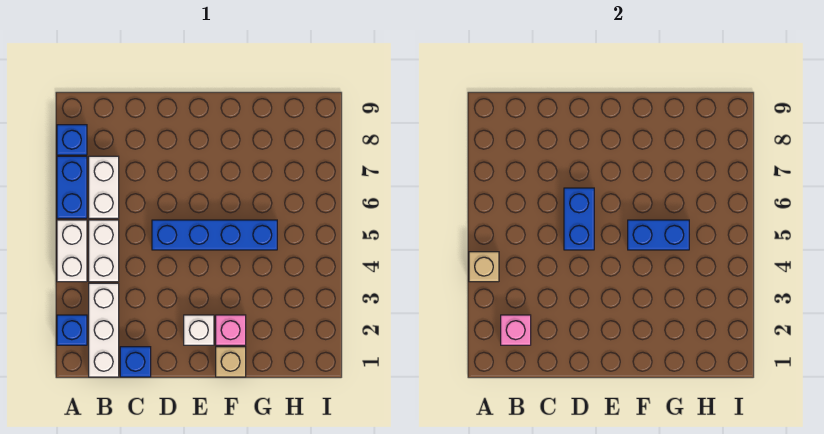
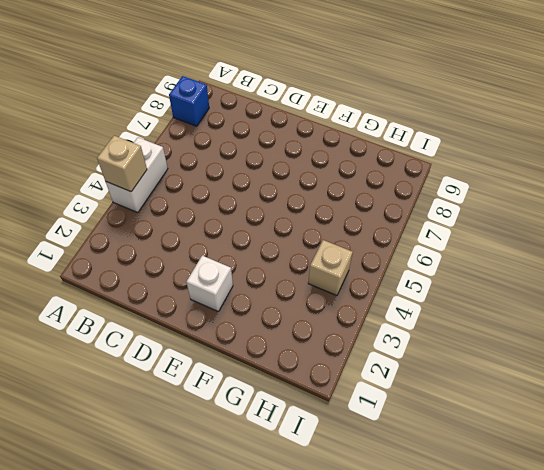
tan 1x1 brick [308,240,353,296] -> tan 1x1 brick moved to [216,347,246,377]
none -> blue 1x1 brick [57,315,87,345]
none -> blue 1x2 brick [57,156,87,218]
none -> white 1x3 brick [89,283,119,377]

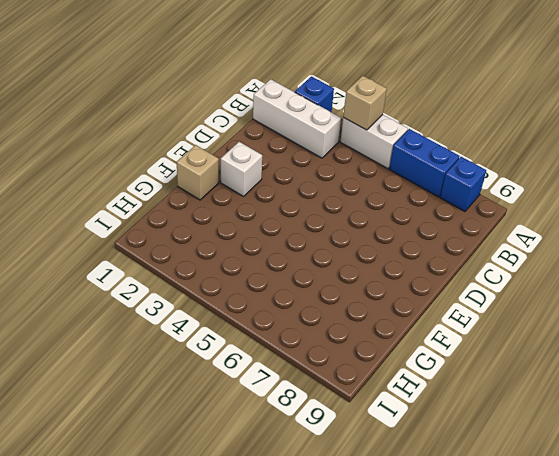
none -> white 1x2 brick [89,220,119,282]
none -> white 1x2 brick [89,156,119,218]
none -> blue 1x1 brick [120,347,151,377]

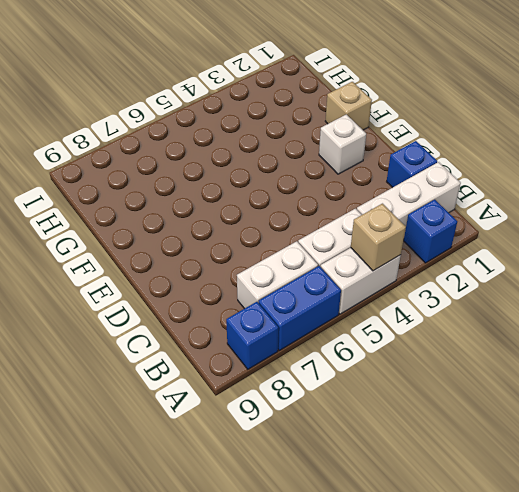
none -> blue 1x4 brick [152,220,277,250]
none -> pink 1x1 brick [216,315,246,345]
none -> pink 1x1 brick [501,315,531,345]

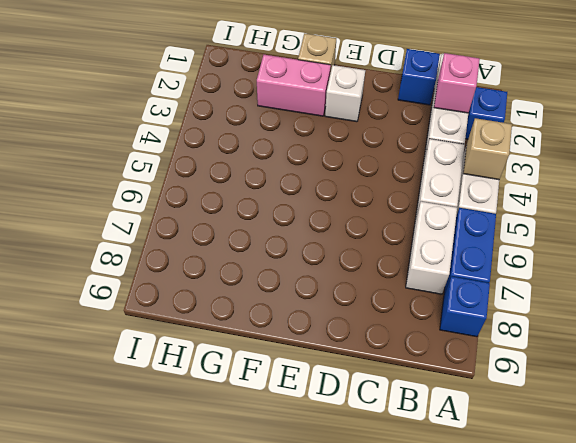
pink 1x2 brick [257,55,331,116] -> pink 1x1 brick [216,315,246,345]
none -> blue 1x4 brick [152,220,277,250]
none -> blue 1x2 brick [564,188,594,250]
none -> blue 1x2 brick [628,220,689,250]

